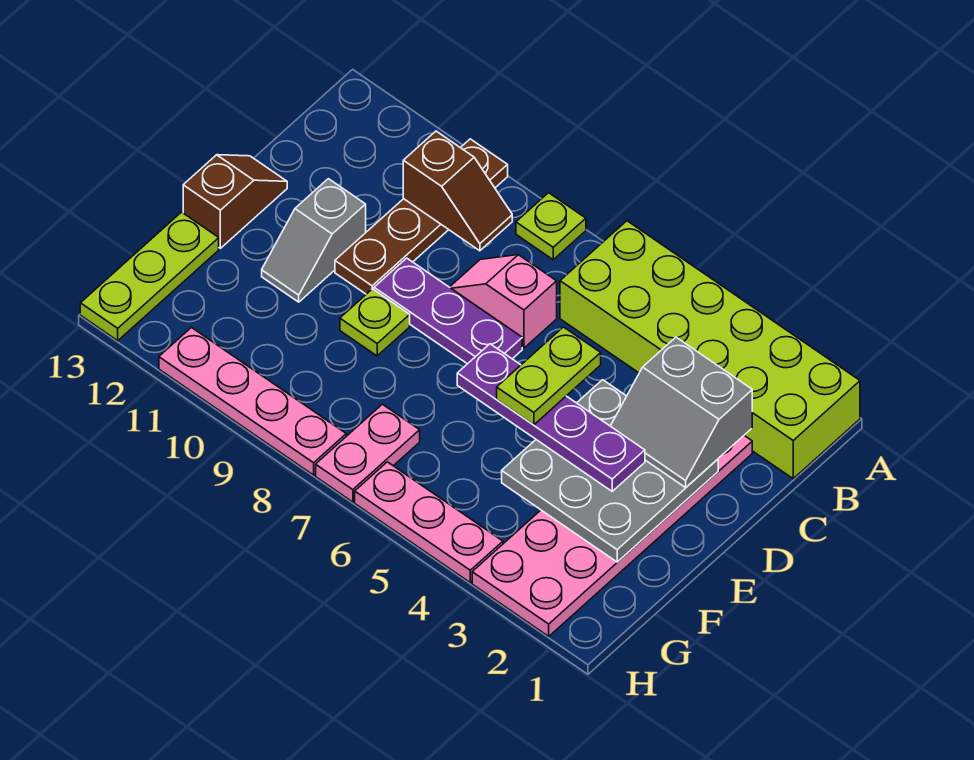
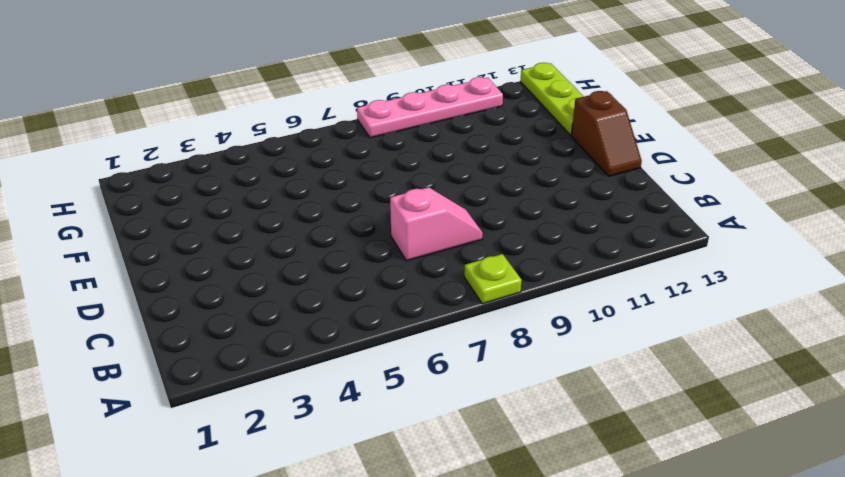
none -> lime 2x6 brick [560,221,860,479]
none -> brown 1x4 plate [335,139,508,294]
none -> pink 2x6 plate [472,436,752,636]

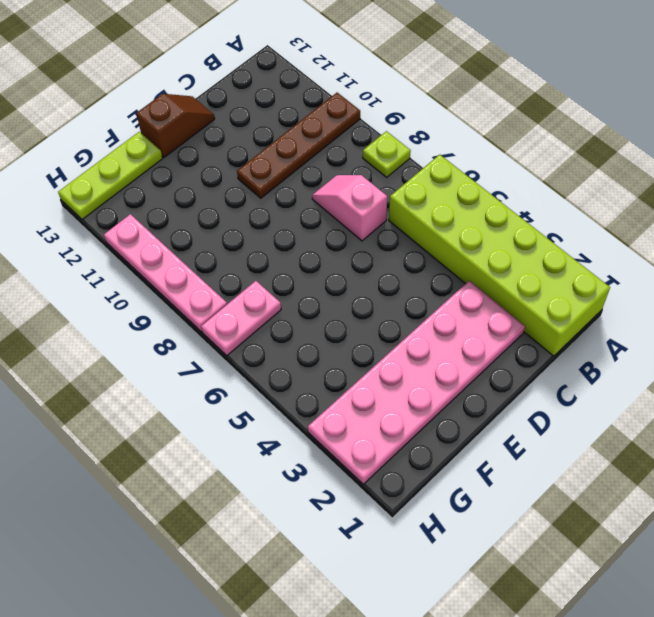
none -> purple 1x3 plate [374,258,522,364]
none -> grey 1x2 slope [262,179,366,302]
none -> lime 1x1 plate [340,289,410,356]

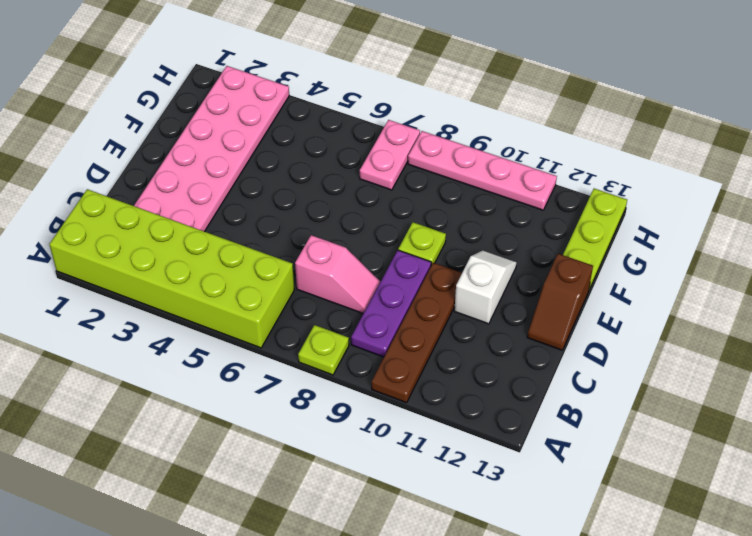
purple 1x3 plate [351,250,431,357] -> purple 1x3 plate turned to [374,258,522,364]
white 1x2 slope [454,251,517,324] -> grey 1x2 slope [262,179,366,302]
none -> pink 1x3 plate [355,462,503,583]
none -> brown 1x2 slope [403,131,512,251]
none -> grey 3x3 plate [502,380,718,562]

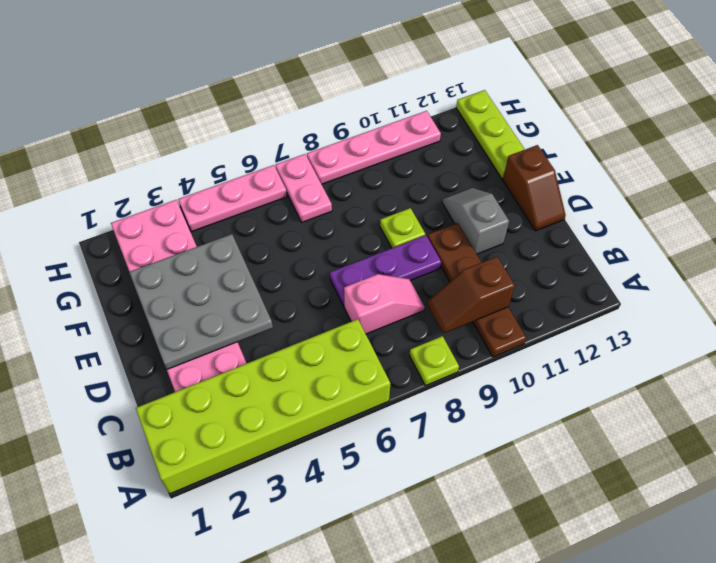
none -> grey 2x2 slope [611,337,752,488]
none -> purple 1x4 plate [457,344,645,491]
none -> lime 1x2 plate [497,327,601,425]

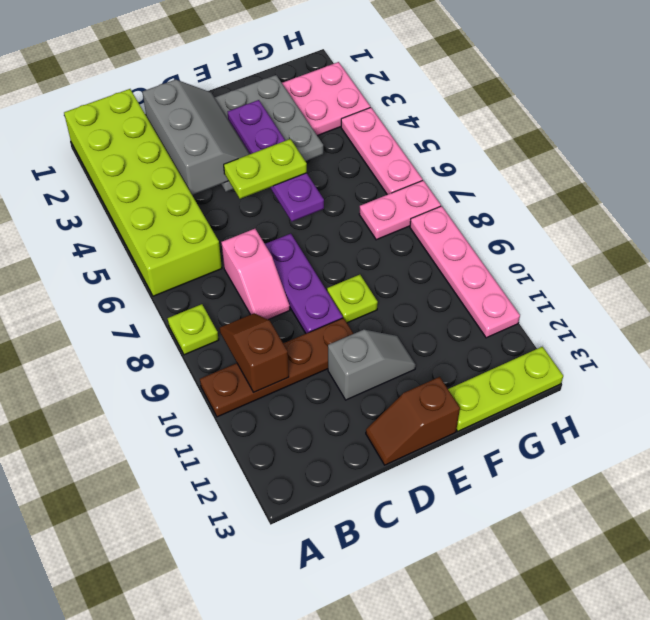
grey 2x3 slope [142,80,250,195] -> grey 2x2 slope [611,337,752,488]

